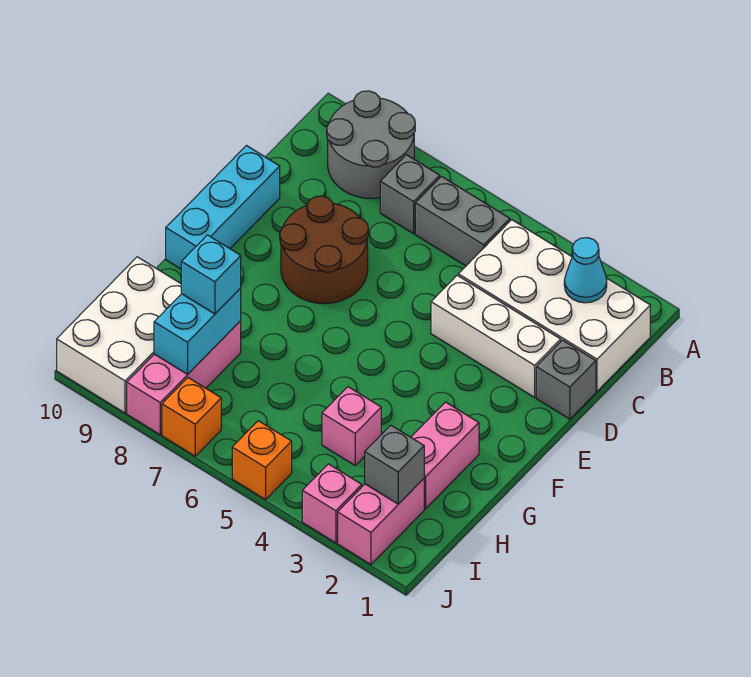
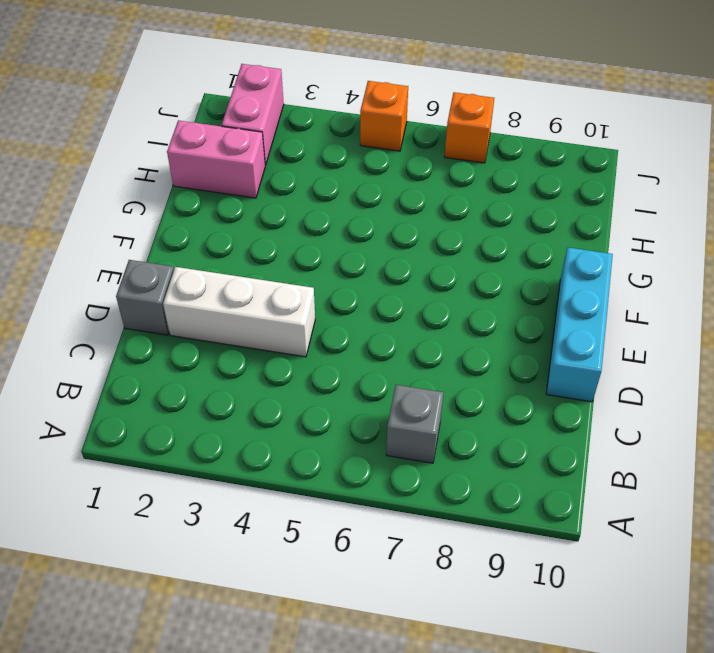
pink 1x2 brick [167,120,265,198] -> pink 1x2 brick turned to [411,402,479,509]
none -> grey 2x2 round brick [327,91,415,198]
none -> white 2x4 brick [458,220,650,391]
none -> grey 1x2 brick [415,177,510,266]

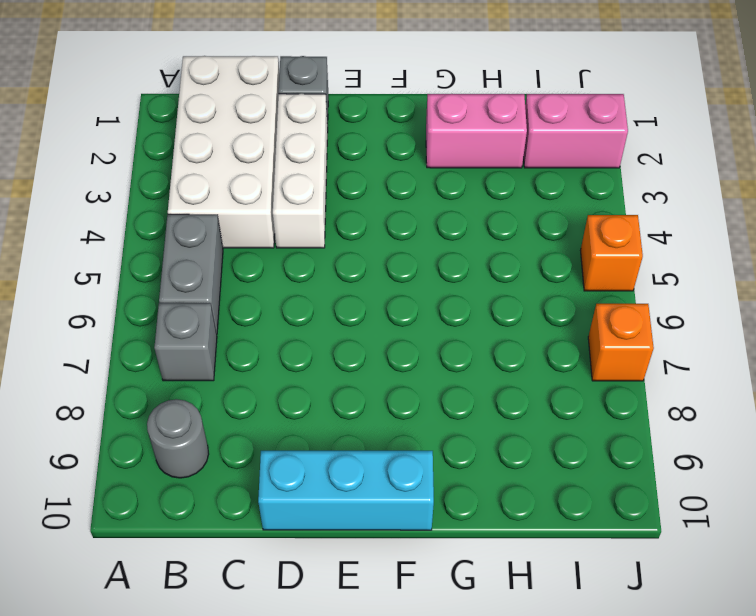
grey 1x1 round brick [147,399,209,478] -> grey 2x2 round brick [327,91,415,198]
none -> brown 2x2 round brick [280,196,369,304]
none -> pink 1x1 brick [322,387,381,465]
none -> pink 1x3 brick [127,321,241,435]

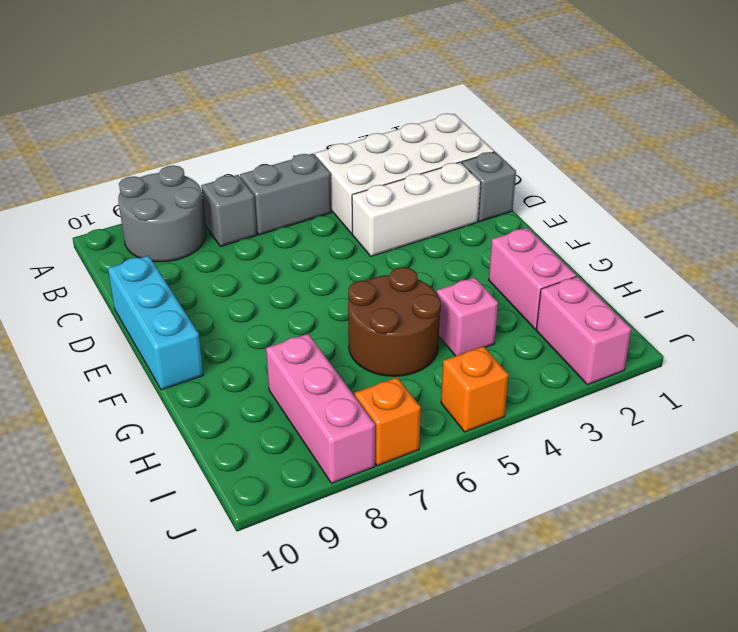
brown 2x2 round brick [348,267,441,376] -> brown 2x2 round brick moved to [280,196,369,304]
none -> white 2x3 brick [57,257,181,413]
none -> pink 1x1 brick [302,464,362,543]
none -> cyan 1x1 cone [564,238,607,303]

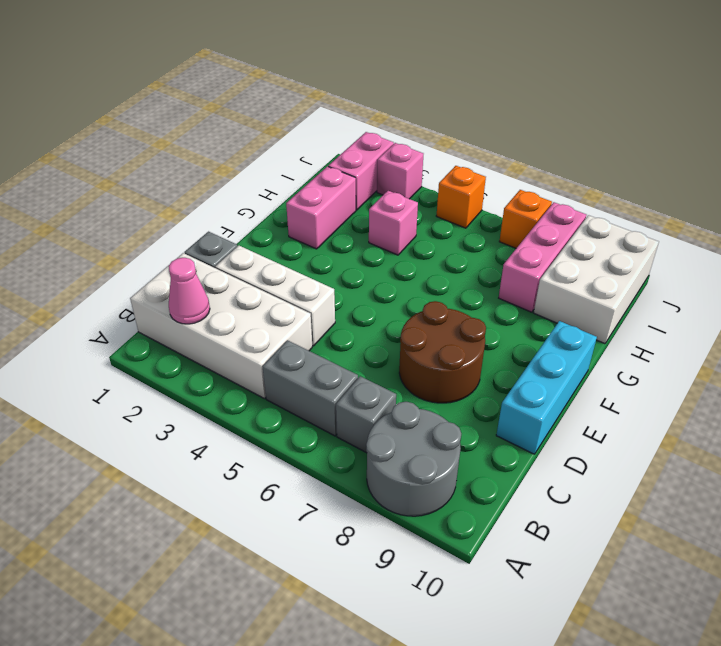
pink 1x1 cone [169,258,210,324] -> cyan 1x1 cone [564,238,607,303]
none -> cyan 1x2 brick [154,288,241,374]
none -> grey 1x1 brick [365,425,424,504]
none -> cyan 1x1 brick [181,235,241,314]

